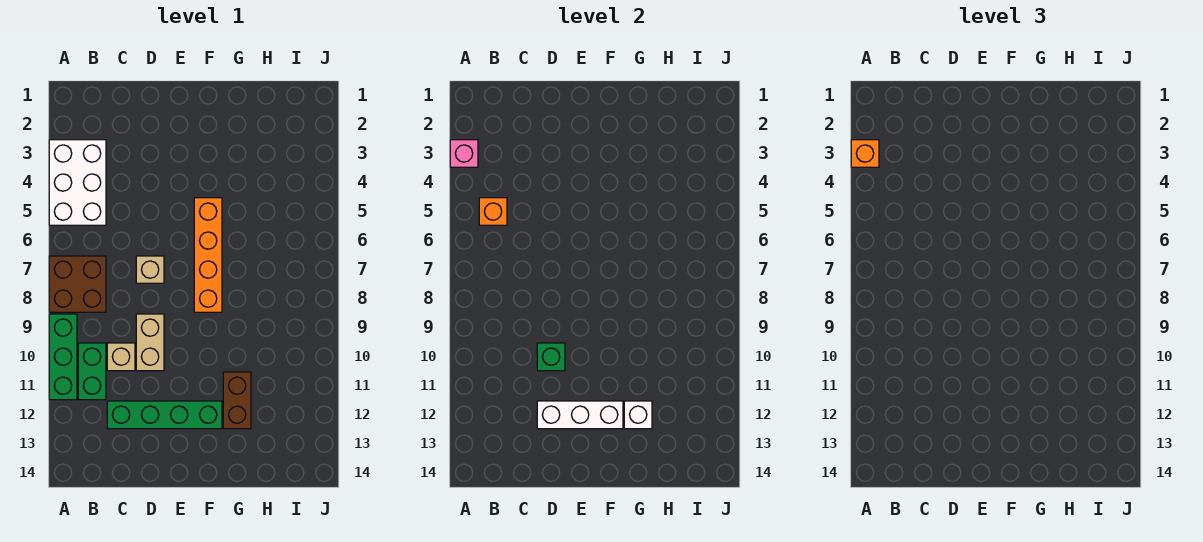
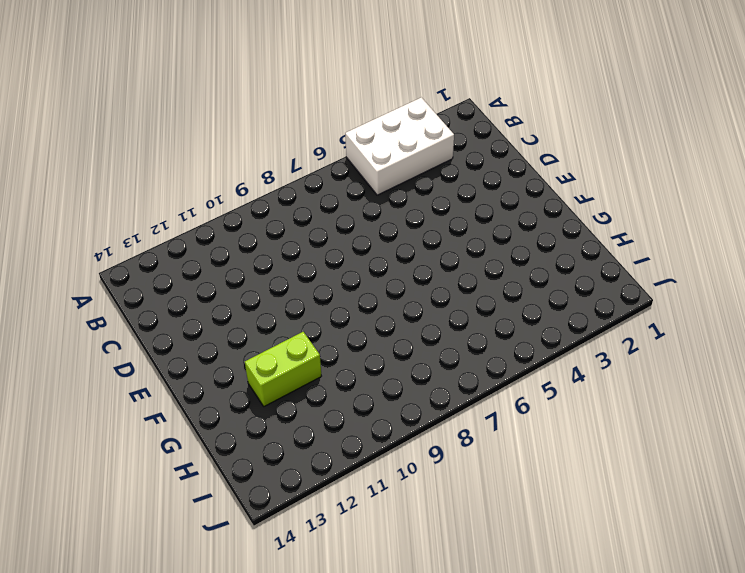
lime 1x2 brick [245,332,321,406] -> brown 1x2 brick [223,372,251,429]
none -> brown 2x2 brick [49,256,106,312]
none -> green 1x3 brick [49,314,77,400]
none -> green 1x2 brick [78,343,106,400]

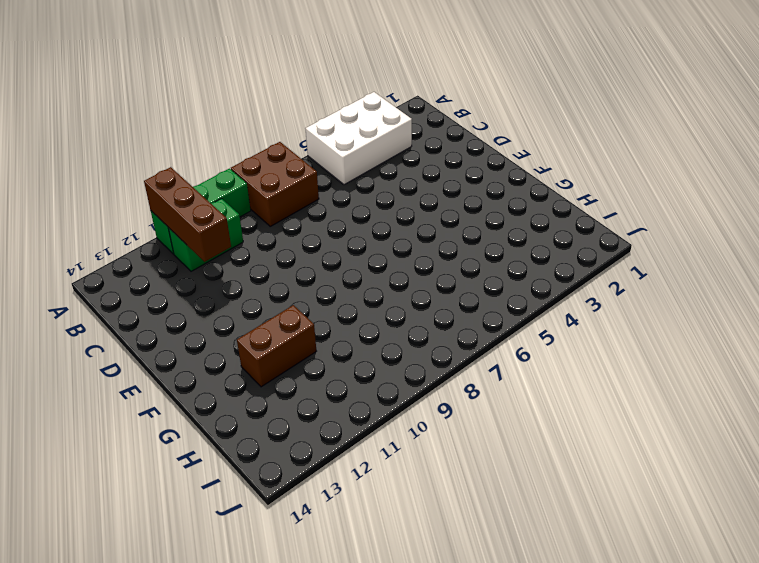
brown 1x3 brick [144,167,231,262] -> none
none -> tan 1x1 brick [107,343,135,371]
none -> green 1x4 brick [107,401,222,429]
none -> tan 1x1 brick [136,256,164,283]

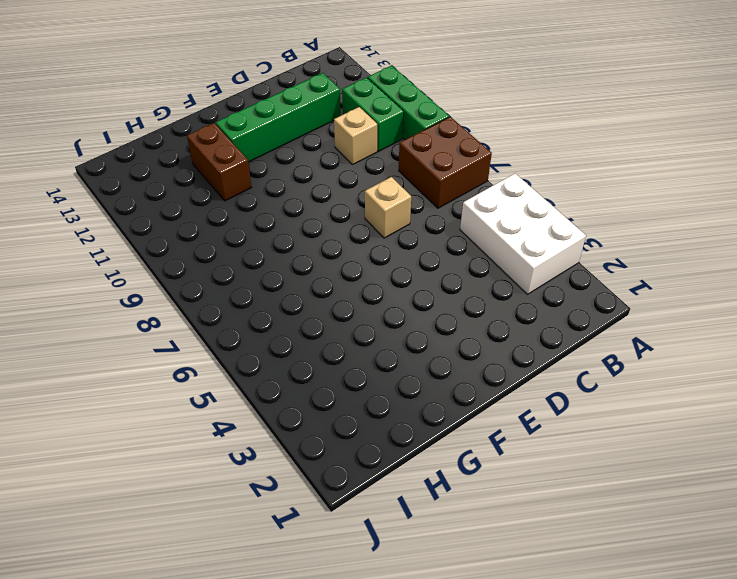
none -> tan 1x2 brick [136,314,164,371]
none -> orange 1x4 brick [194,198,222,312]
none -> pink 1x1 brick [450,140,478,167]

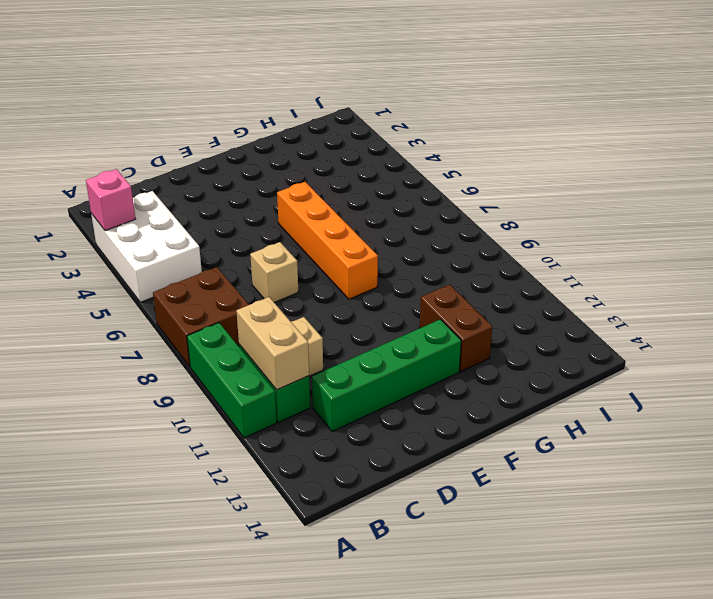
tan 1x2 brick [236,297,309,390] -> tan 1x2 brick moved to [136,314,164,371]
none -> orange 1x1 brick [479,198,507,225]
none -> green 1x1 brick [537,343,565,371]
none -> white 1x3 brick [537,401,623,429]

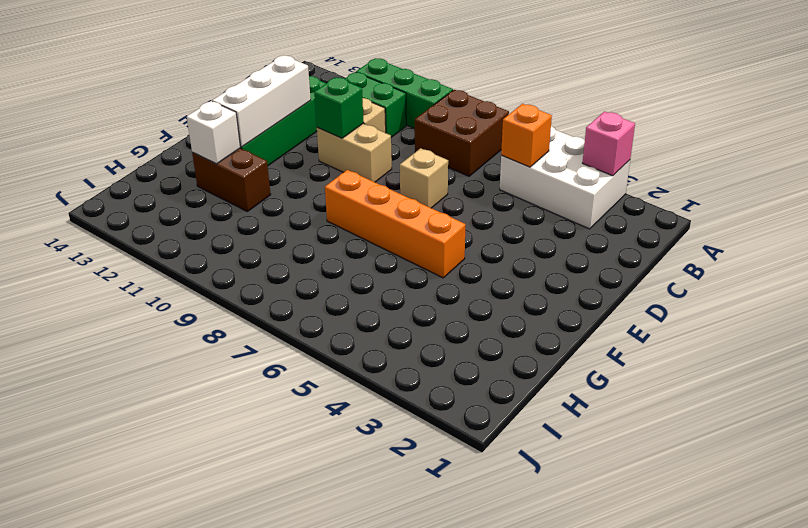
none -> orange 1x1 brick [851,140,879,167]

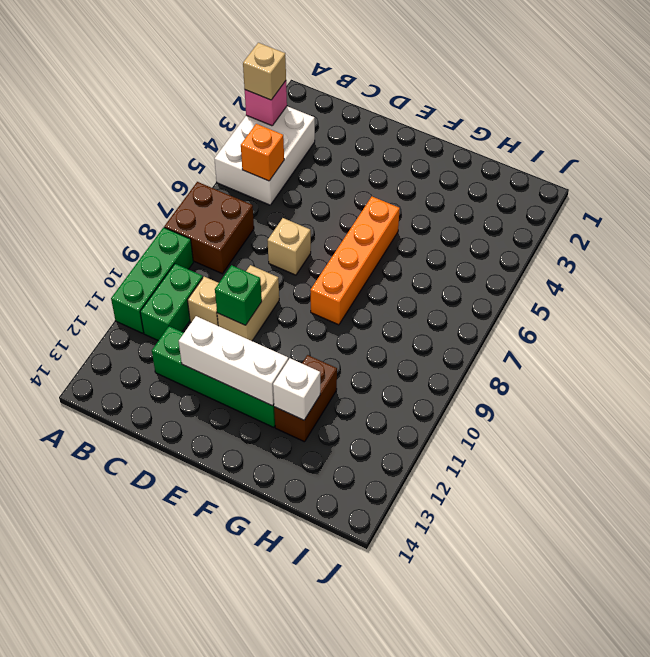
tan 1x1 brick [243,43,286,100] -> orange 1x1 brick [851,140,879,167]

